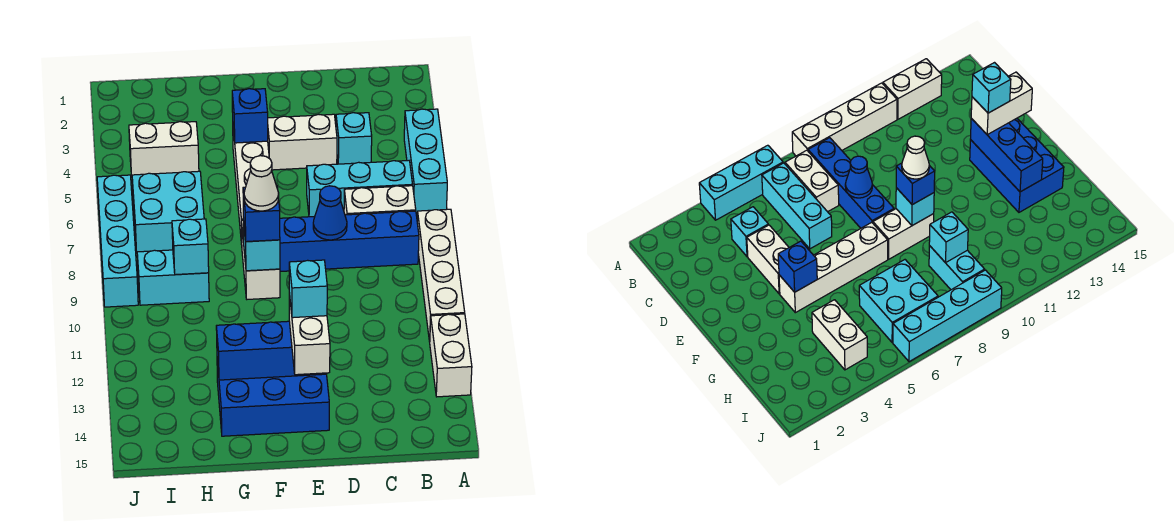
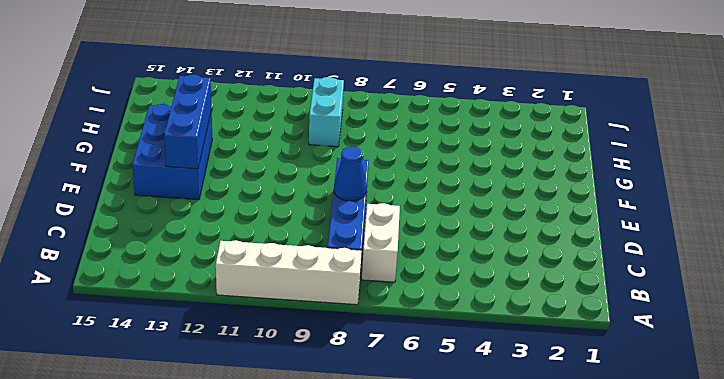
none -> cyan 1x3 brick [404,109,447,213]
none -> white 1x2 brick [430,314,472,397]
none -> cyan 1x3 brick [307,161,413,217]

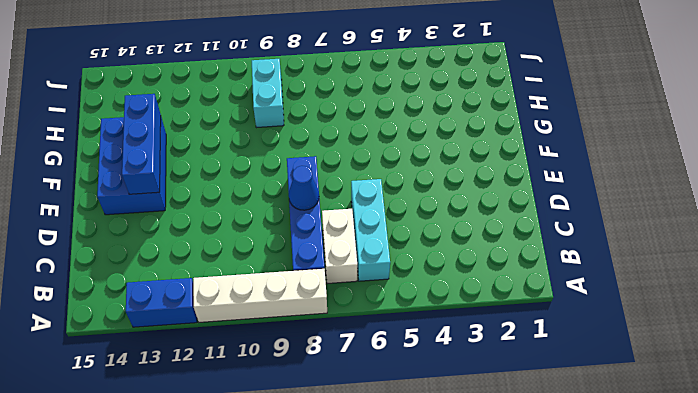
blue 1x2 brick [126,278,197,327] -> white 1x2 brick [430,314,472,397]
none -> cyan 1x3 brick [404,109,447,213]
none -> cyan 1x1 brick [336,113,372,164]
none -> white 1x2 brick [268,114,337,170]

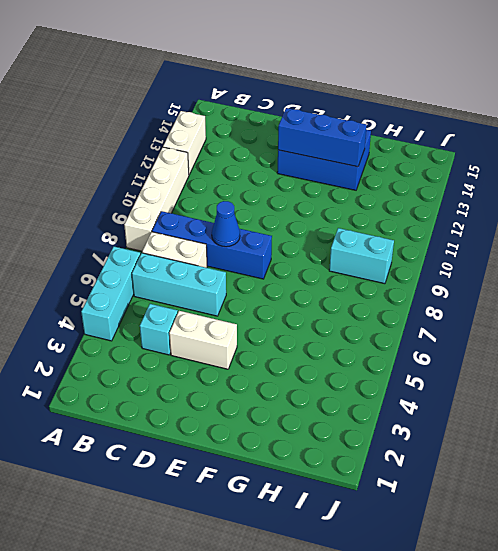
none -> white 1x4 brick [233,130,269,244]
none -> white 1x2 brick [242,220,280,299]
none -> white 1x2 brick [129,122,199,177]

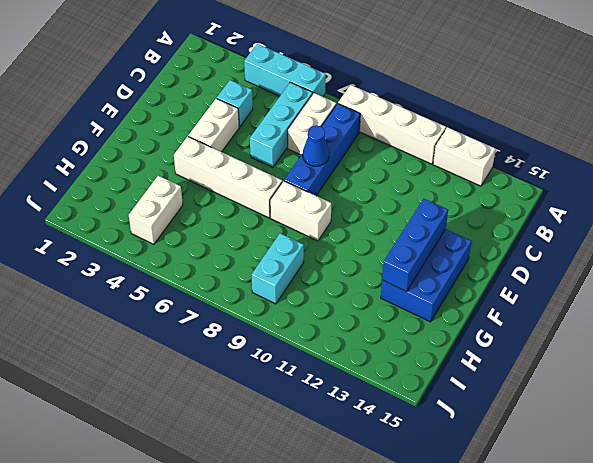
none -> cyan 2x2 brick [132,171,204,252]
none -> cyan 1x4 brick [97,175,138,307]
none -> blue 1x1 brick [232,89,268,143]

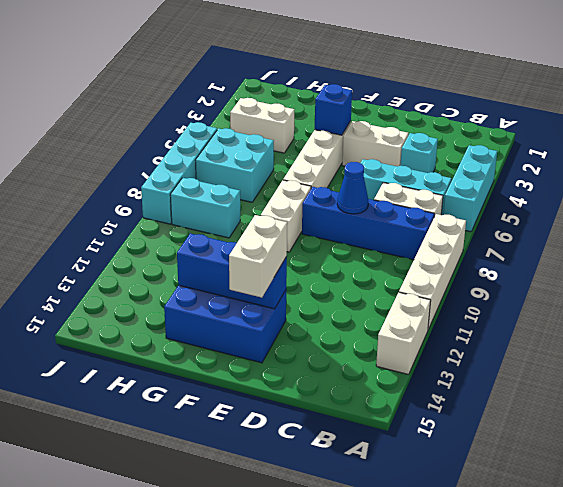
none -> cyan 1x1 brick [243,218,280,271]
none -> cyan 1x1 brick [172,219,209,275]
none -> blue 1x1 brick [243,187,280,242]

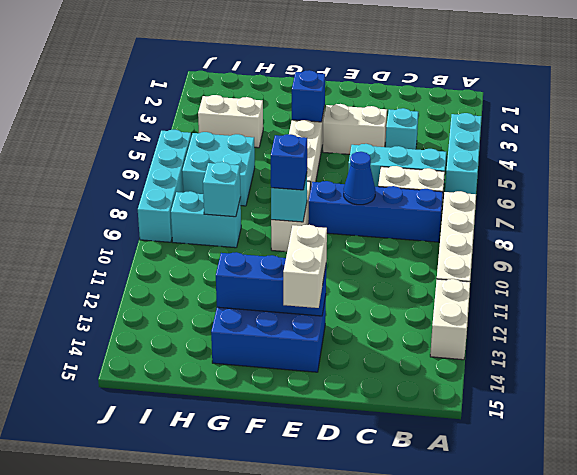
none -> cyan 1x1 brick [289,260,327,318]
none -> white 1x1 cone [244,156,279,211]

